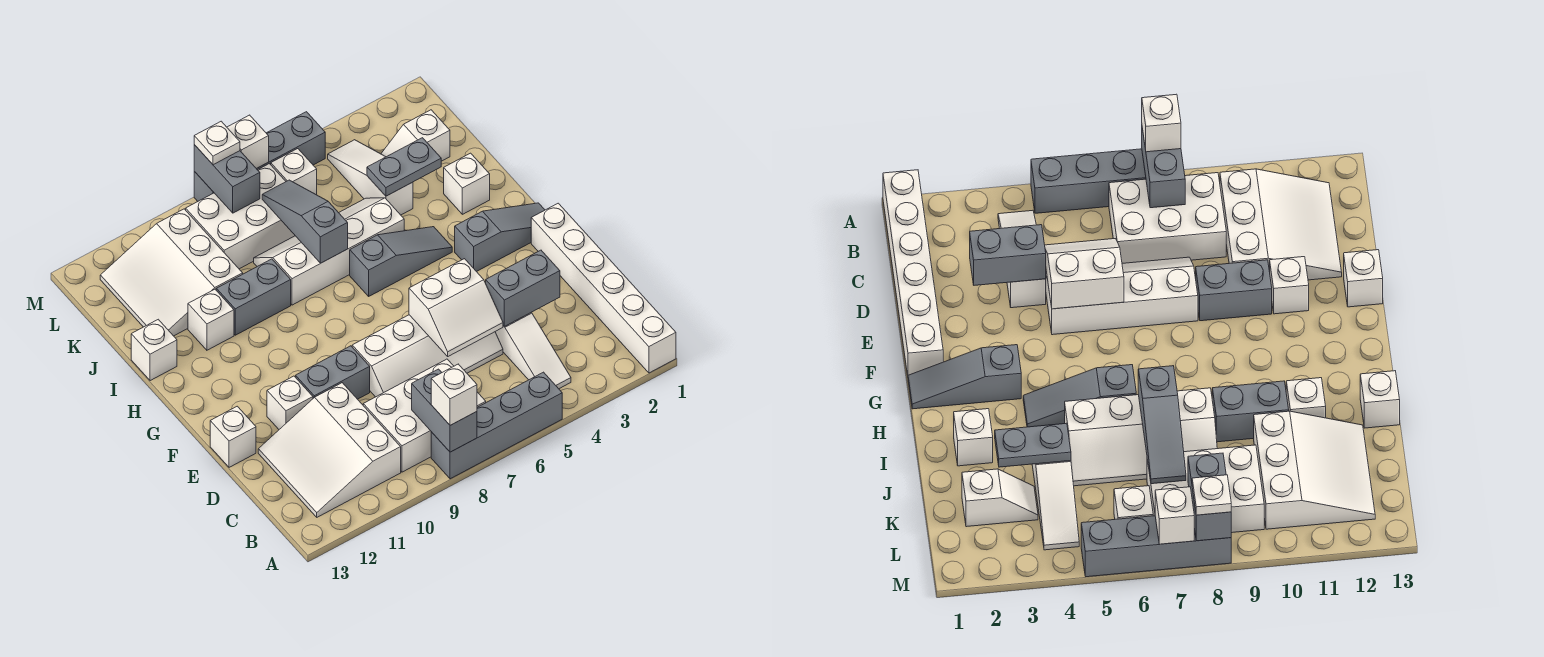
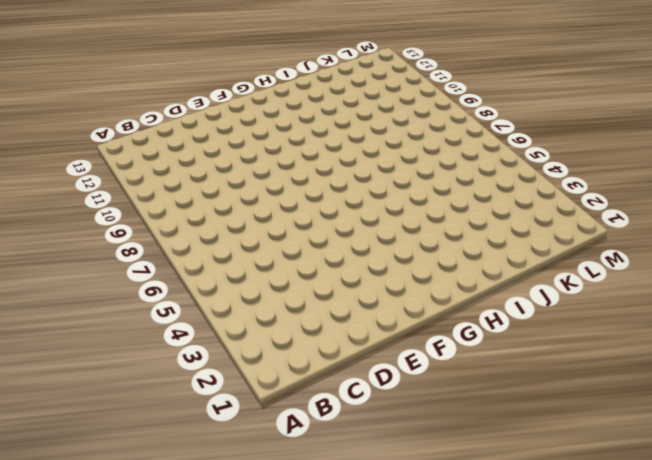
none -> white 1x6 brick [531,203,676,373]
none -> grey 1x4 brick [431,372,562,479]
none -> white 1x3 slope [495,313,571,389]
none -> white 2x3 brick [363,359,486,472]

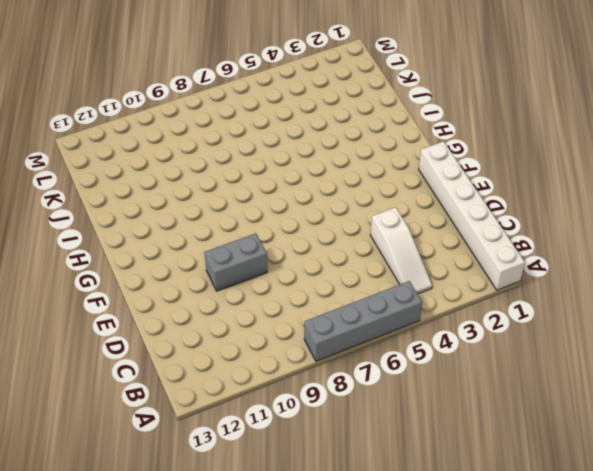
none -> white 2x3 brick [363,359,486,472]
none -> white 3x3 slope [258,383,401,517]
none -> white 2x4 slope [352,315,503,397]
none -> white 1x1 brick [267,376,313,429]

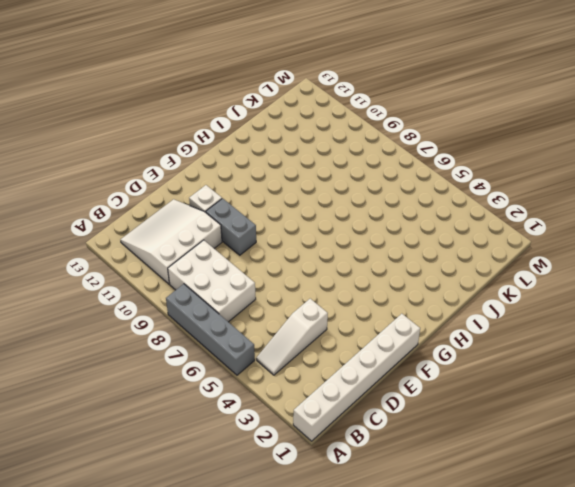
none -> white 2x4 slope [352,315,503,397]
none -> white 1x1 brick [210,406,256,467]
none -> grey 1x3 slope [455,203,545,272]
none -> grey 1x3 slope [350,227,452,296]

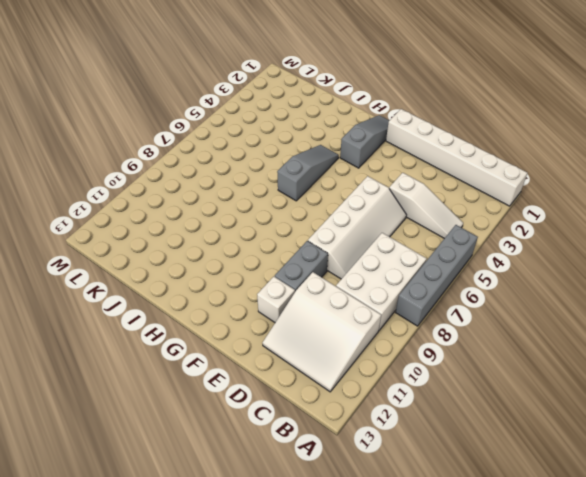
none -> white 1x1 brick [210,406,256,467]
none -> white 1x1 brick [444,153,490,214]
none -> white 2x4 slope [254,198,404,305]
none -> grey 1x2 brick [216,259,291,335]

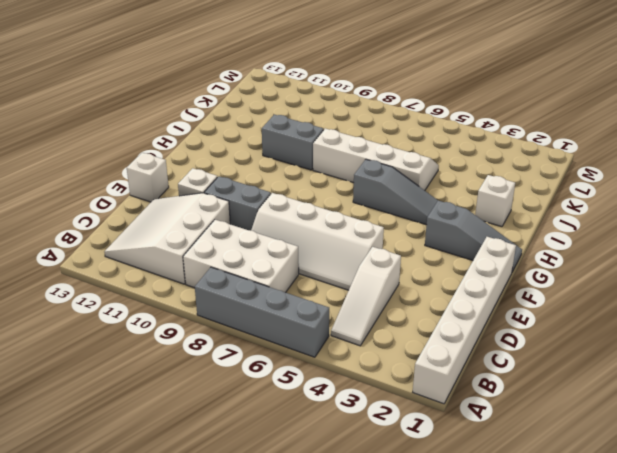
none -> white 1x1 brick [188,289,234,350]
none -> white 1x1 brick [131,319,177,381]
none -> white 1x3 slope [328,140,413,215]
none -> white 3x3 slope [100,209,243,336]

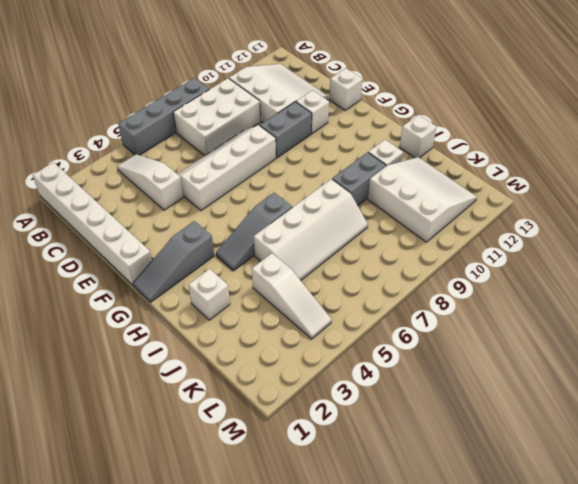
none -> white 1x2 slope [381,110,450,161]
none -> white 2x3 brick [186,164,295,269]
none -> white 1x1 brick [271,149,317,195]
none -> grey 1x4 brick [194,112,325,201]

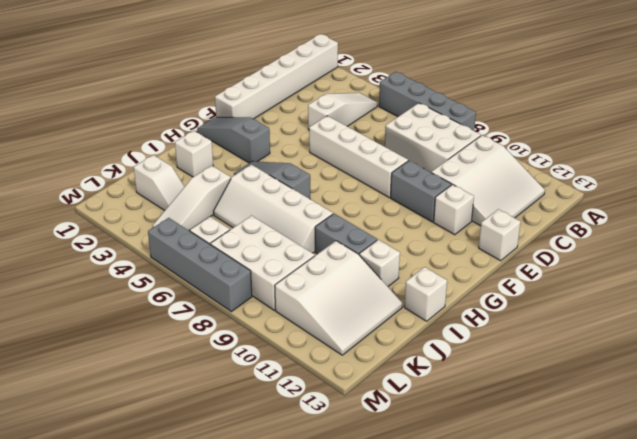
none -> grey 1x2 brick [412,369,477,452]
none -> grey 1x2 brick [486,250,560,326]
none -> white 2x2 slope [409,259,503,356]
none -> grey 1x3 slope [262,180,348,263]

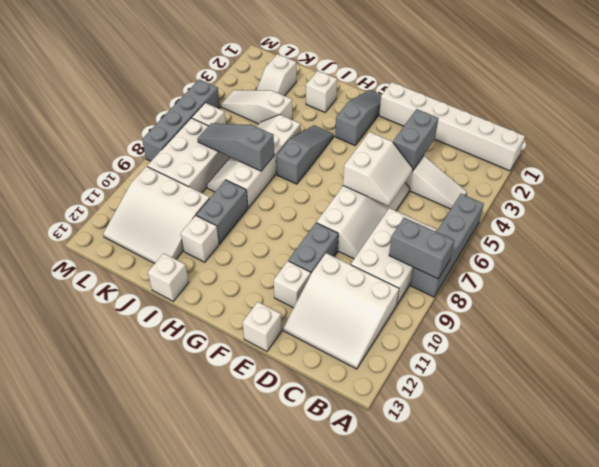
none -> grey 1x2 plate [367,138,441,196]
none -> grey 1x2 brick [194,145,260,213]
none -> white 1x1 brick [227,115,269,169]
none -> white 1x1 brick [431,364,477,425]

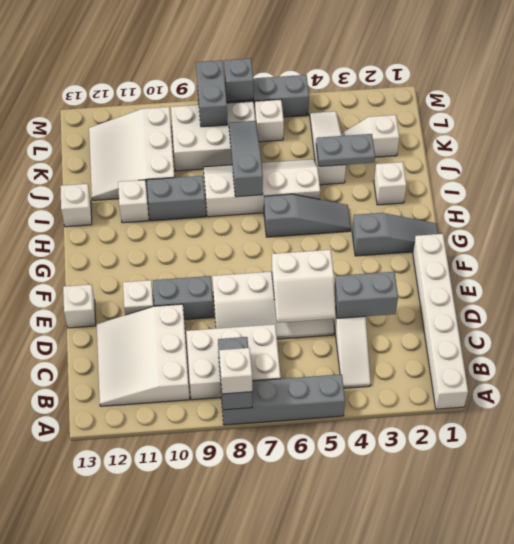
grey 1x1 brick [224,58,253,102] -> white 1x1 brick [227,115,269,169]
none -> white 1x1 plate [194,121,240,165]

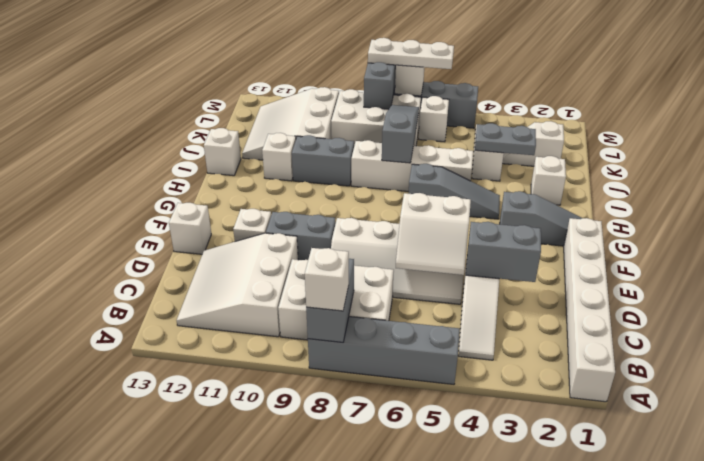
white 1x3 plate [368,38,454,69] -> white 1x1 plate [194,121,240,165]

